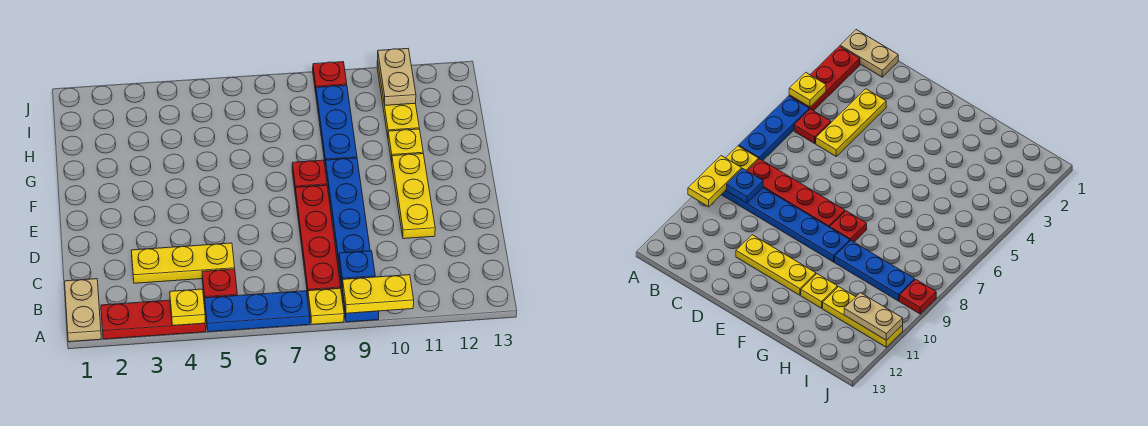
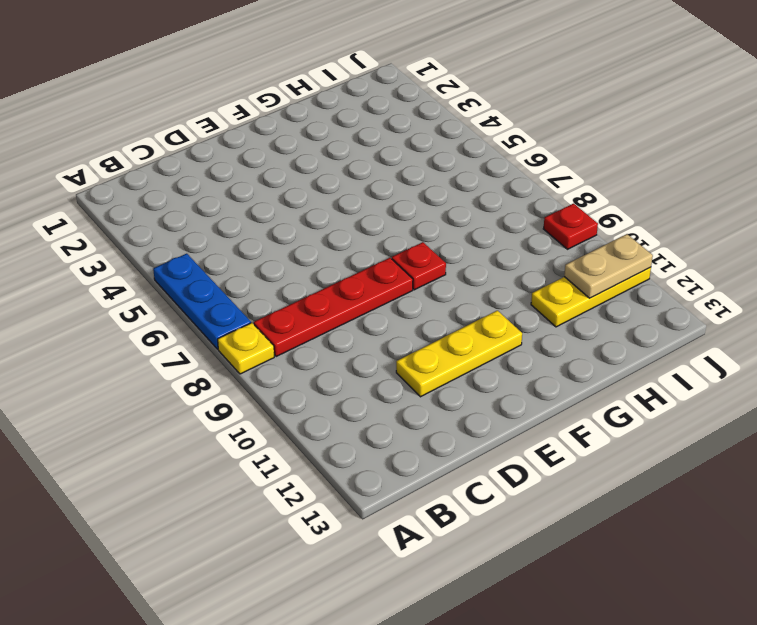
none -> tan 1x2 plate [65,279,101,342]
none -> red 1x3 plate [101,300,206,339]
none -> blue 1x6 plate [325,158,379,322]

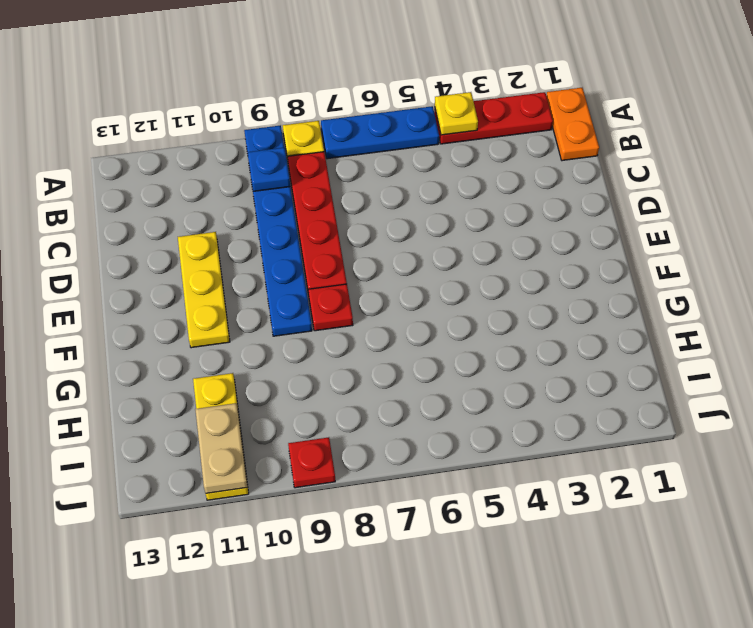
orange 1x2 plate [546,88,599,161] -> tan 1x2 plate [65,279,101,342]
none -> red 1x1 plate [202,269,237,302]
none -> yellow 1x3 plate [131,243,235,283]
none -> blue 1x3 plate [316,85,357,167]

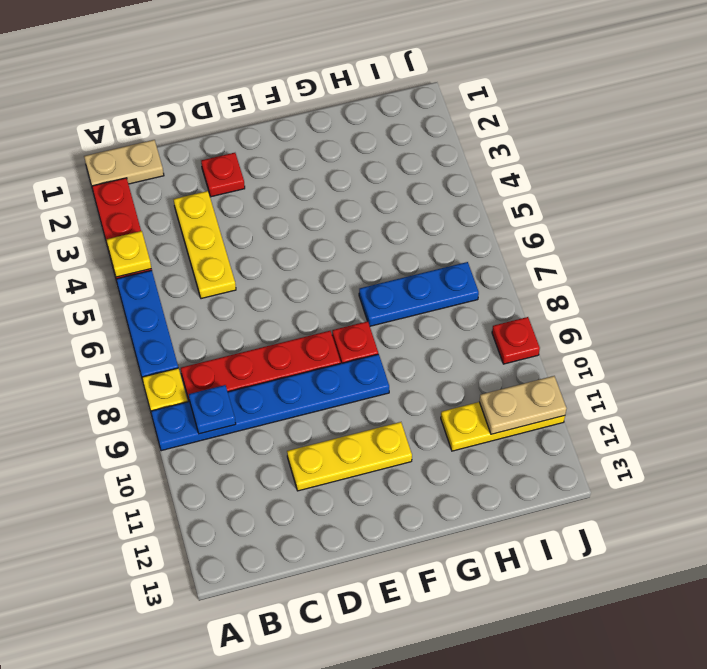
red 1x1 plate [201,153,245,197] -> red 1x1 plate moved to [202,269,237,302]
blue 1x3 plate [359,262,479,326] -> blue 1x3 plate moved to [316,85,357,167]
none -> yellow 1x1 plate [388,129,423,162]
none -> yellow 1x2 plate [342,275,414,313]

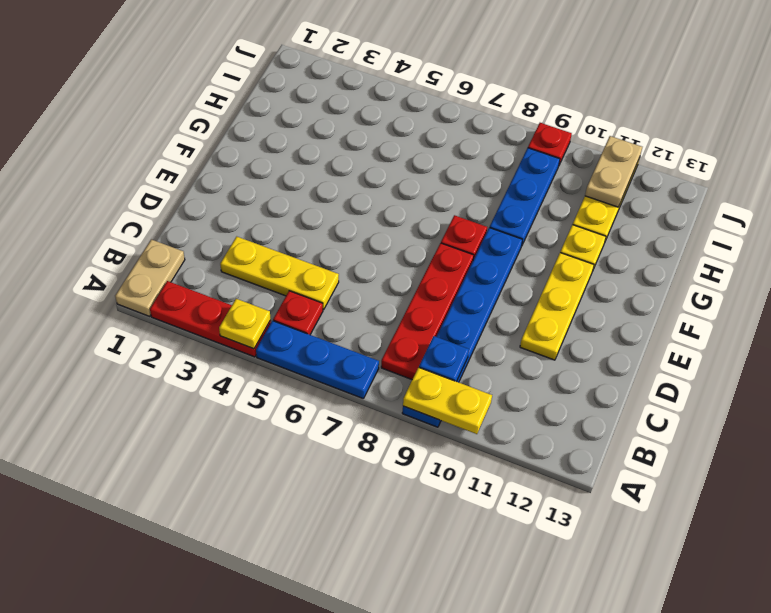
none -> yellow 1x1 plate [308,288,344,325]

